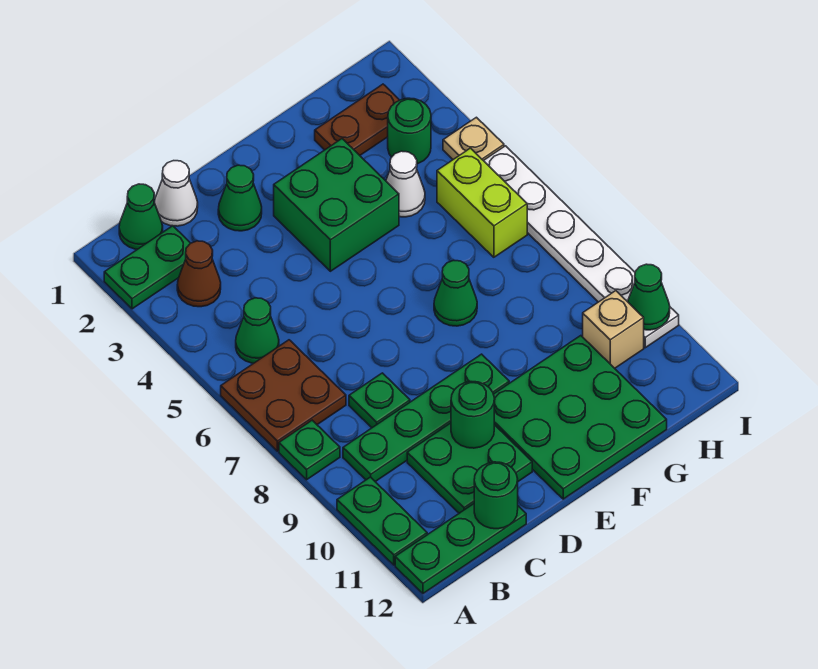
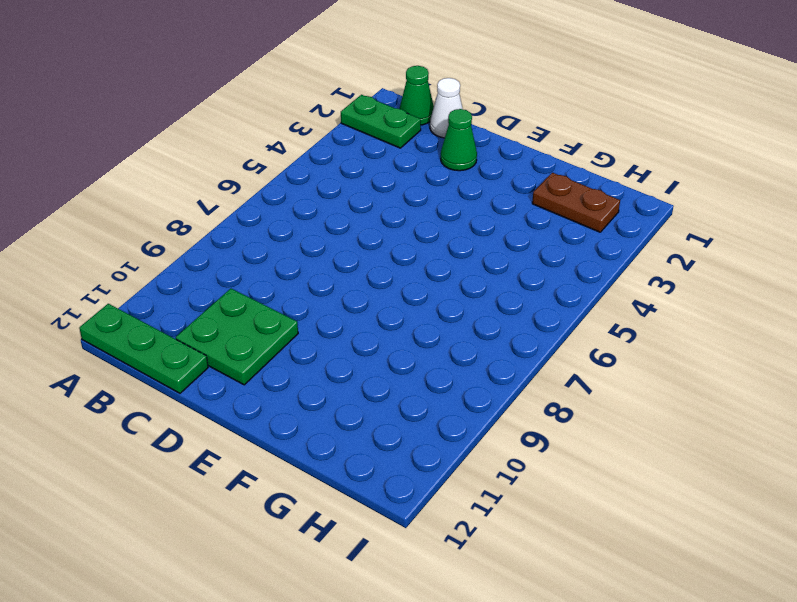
none -> brown 2x2 plate [221,340,346,451]
none -> green 1x1 plate [279,420,340,480]
none -> green 1x2 plate [337,477,427,565]

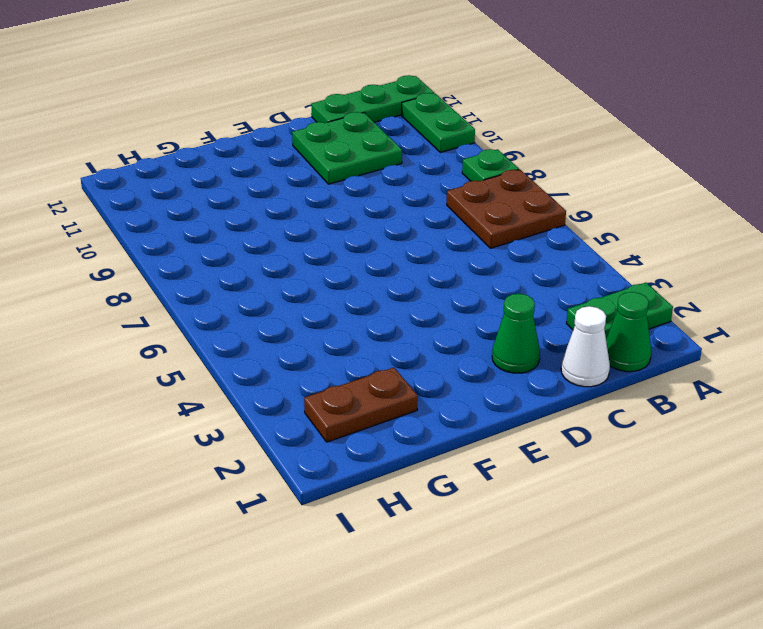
none -> brown 1x1 cone [177,241,221,307]
none -> green 1x1 cone [236,298,279,363]
none -> green 1x4 plate [343,354,509,482]

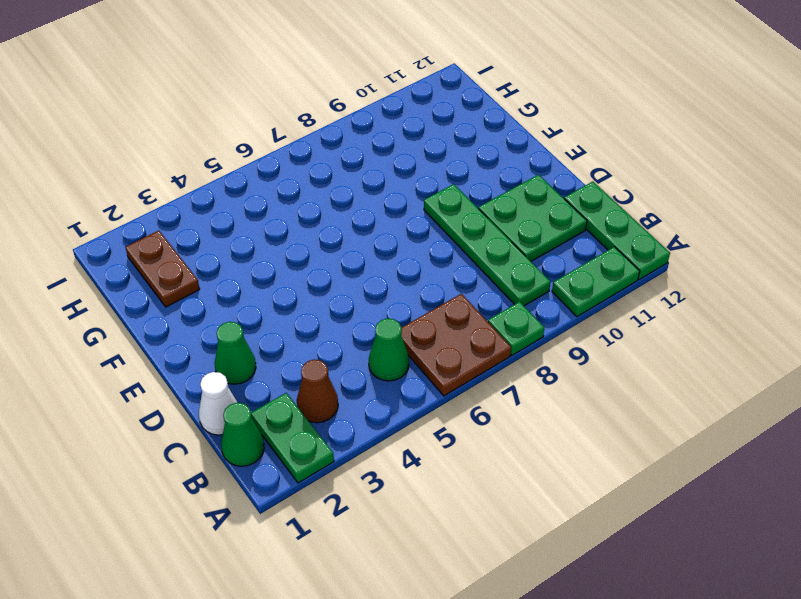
none -> green 1x1 plate [349,373,410,428]
none -> green 2x2 brick [274,139,399,271]
none -> green 3x3 plate [493,336,667,499]

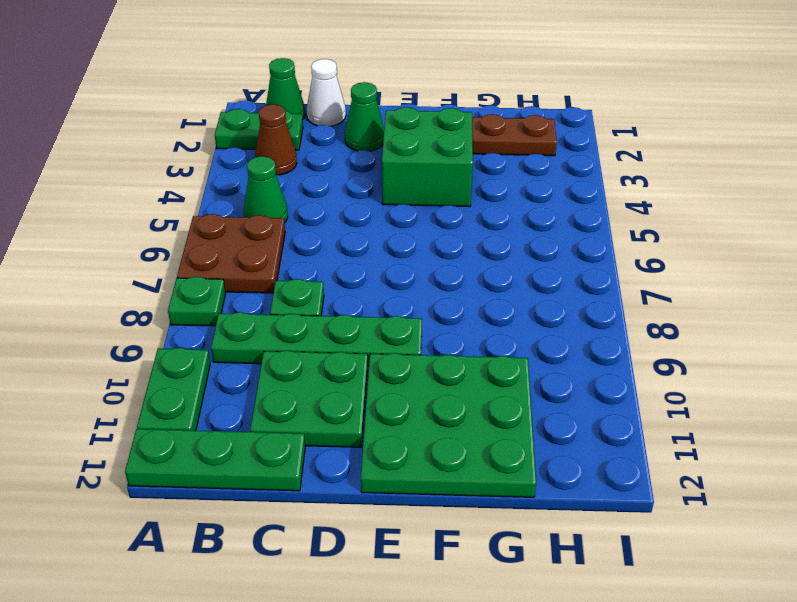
none -> green 1x1 cone [434,260,477,326]
none -> white 1x1 cone [386,151,425,217]
none -> green 1x1 round brick [388,98,431,164]

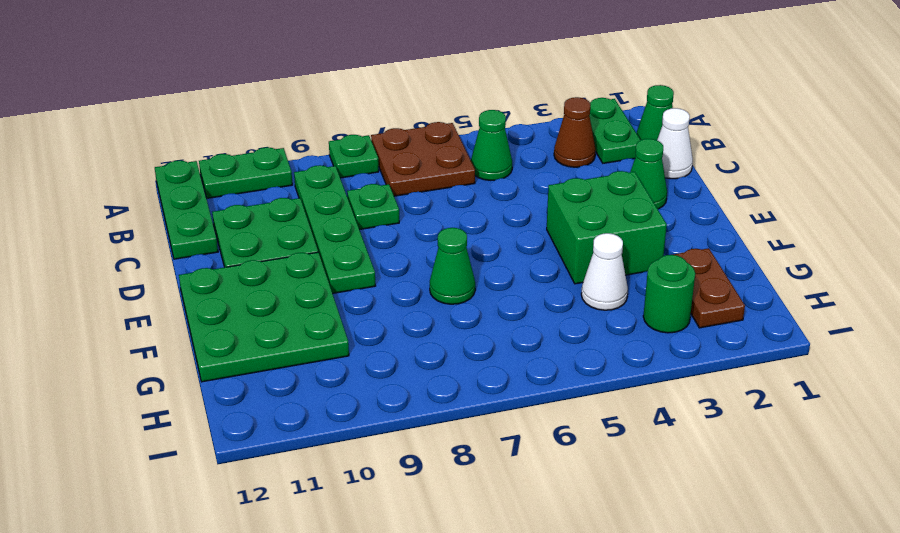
none -> lime 1x2 brick [437,148,527,257]
none -> tan 1x1 brick [583,291,644,368]
none -> tan 1x1 plate [443,117,504,161]

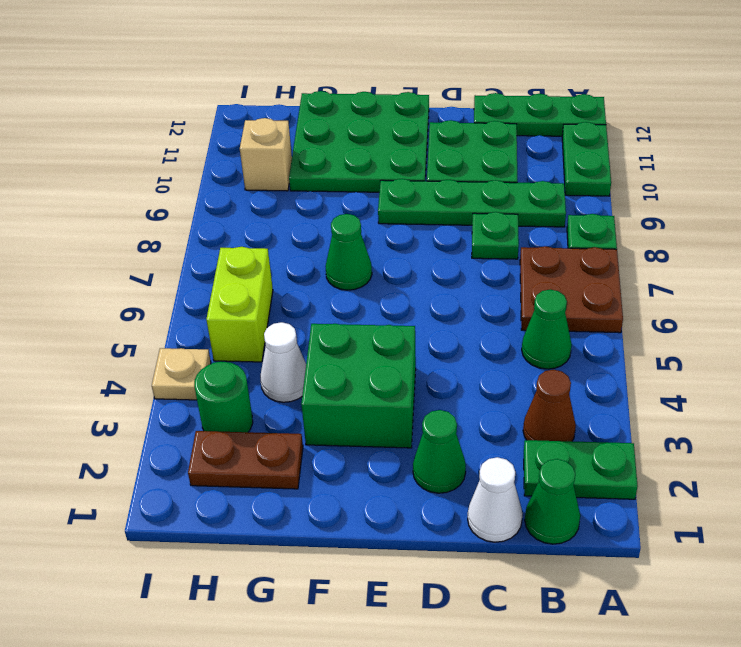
none -> white 1x6 plate [484,146,679,348]
none -> green 1x1 round brick [474,462,518,529]
none -> green 1x1 round brick [451,382,494,448]

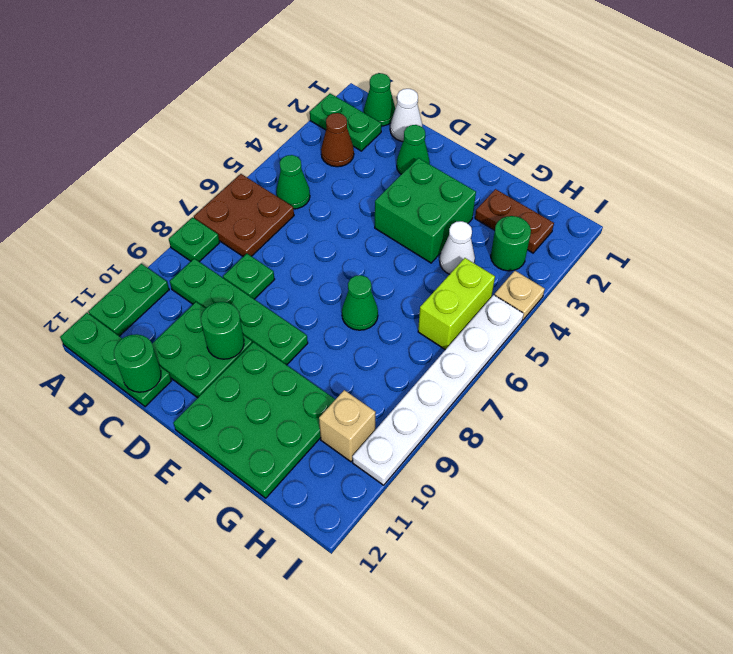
none -> green 1x1 cone [628,264,670,330]

